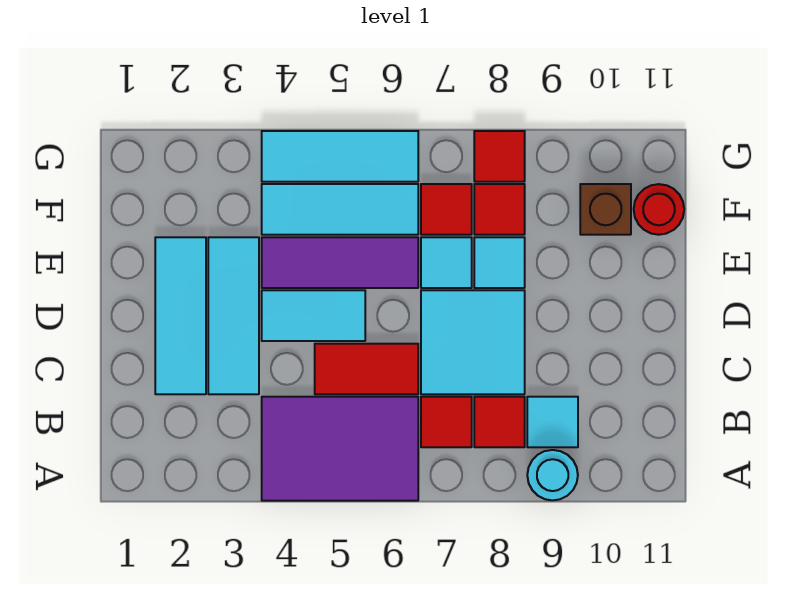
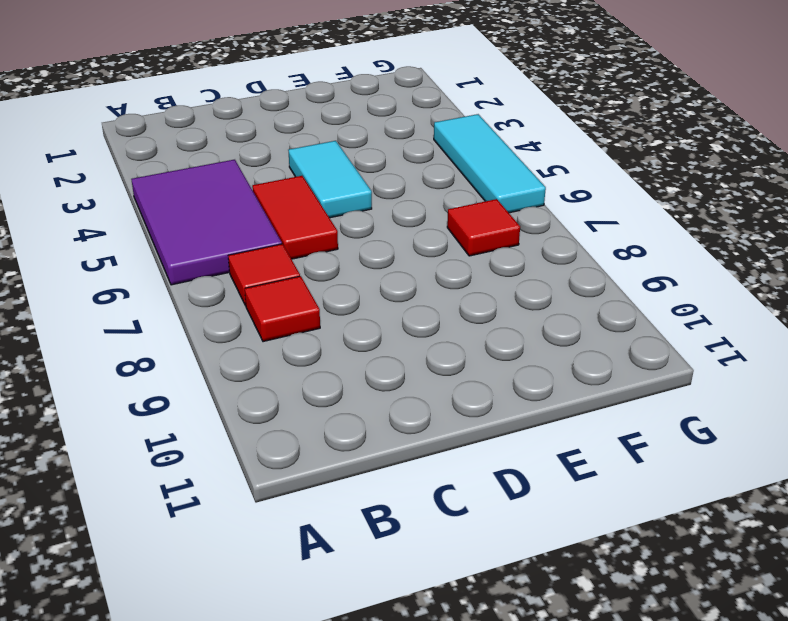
none -> cyan 1x1 round brick [527,450,578,500]
none -> cyan 1x1 tile [527,397,578,447]
none -> cyan 1x3 tile [155,237,206,394]

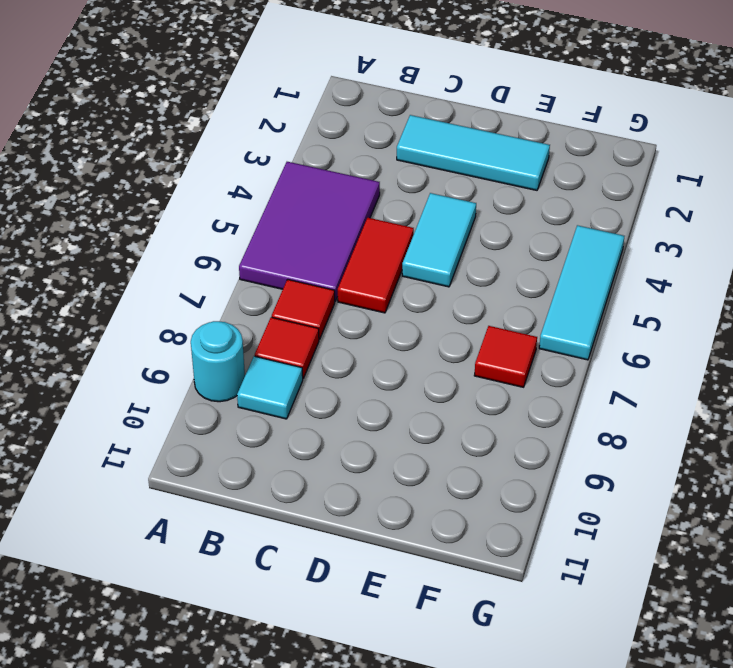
none -> cyan 1x3 tile [208,237,259,394]
none -> cyan 2x2 tile [421,290,525,394]
none -> purple 1x3 tile [262,237,418,288]

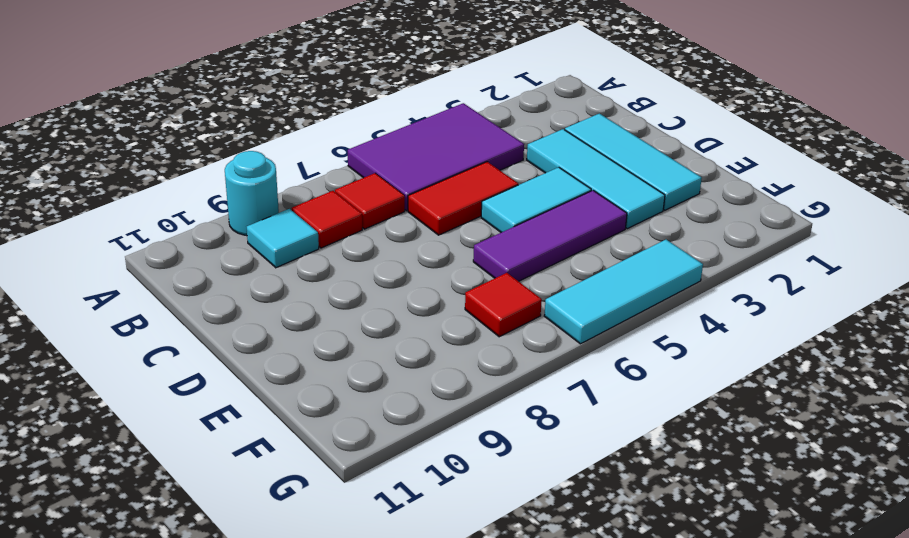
none -> cyan 2x2 tile [421,290,525,394]
none -> cyan 1x1 tile [421,237,472,288]
none -> cyan 1x1 tile [474,237,525,288]

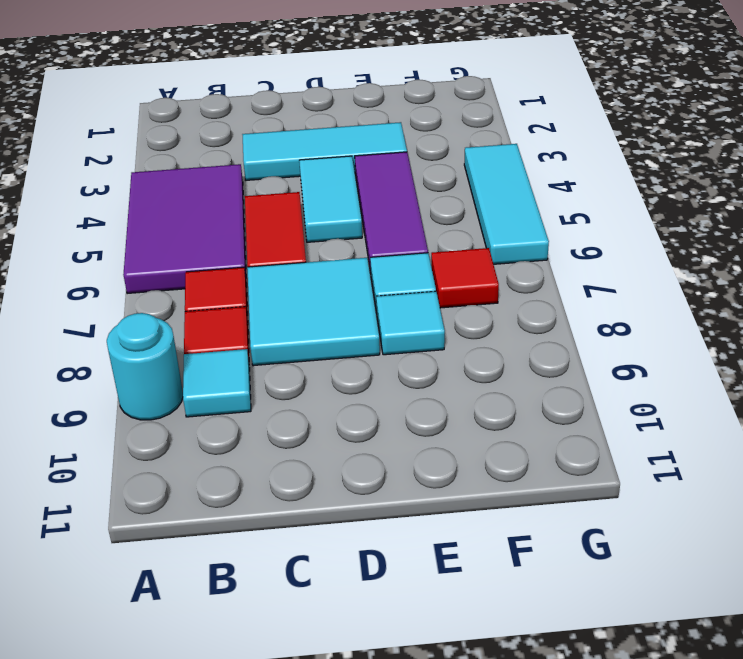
none -> cyan 1x3 tile [155,237,206,394]
none -> cyan 1x3 tile [262,184,418,235]
none -> red 1x1 tile [474,184,525,235]

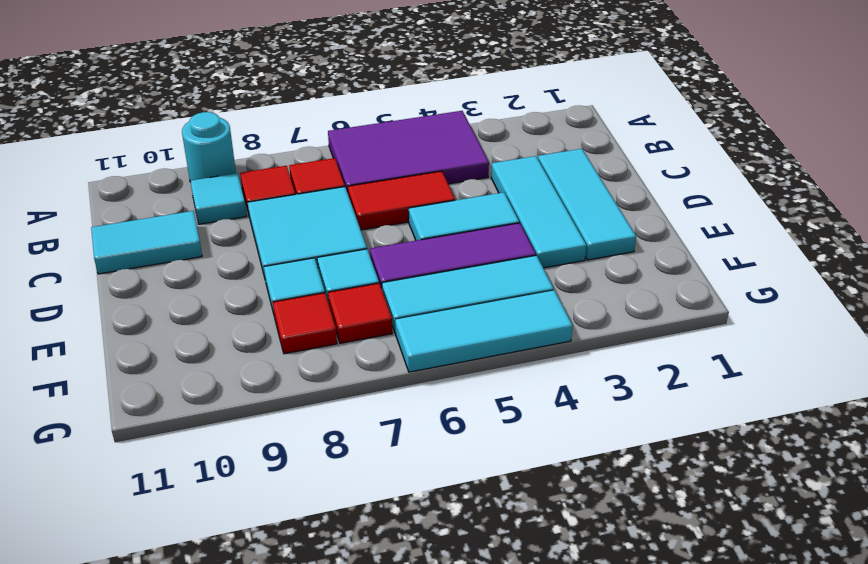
cyan 1x2 tile [91,211,202,274] -> none
none -> brown 1x1 brick [580,184,631,235]
none -> red 1x1 round brick [634,184,684,235]
none -> red 1x1 tile [474,131,525,182]

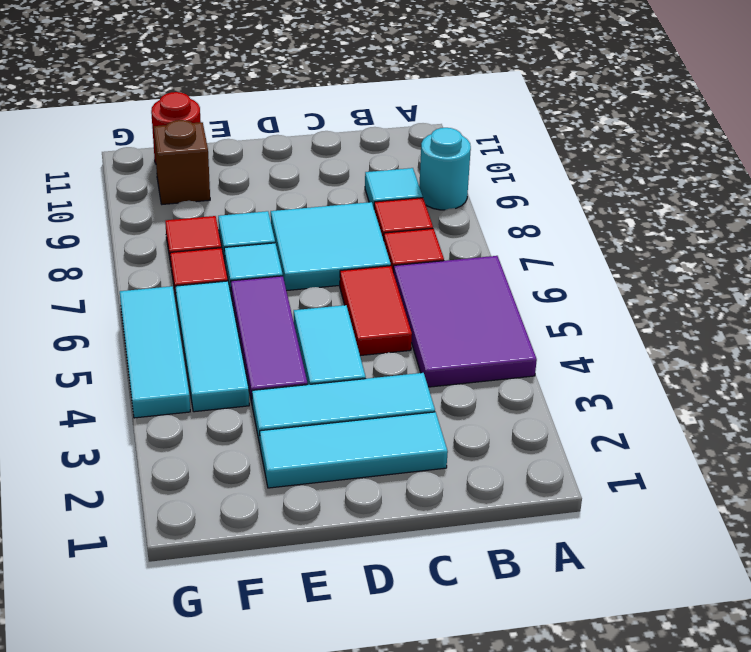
none -> red 1x1 tile [474,131,525,182]

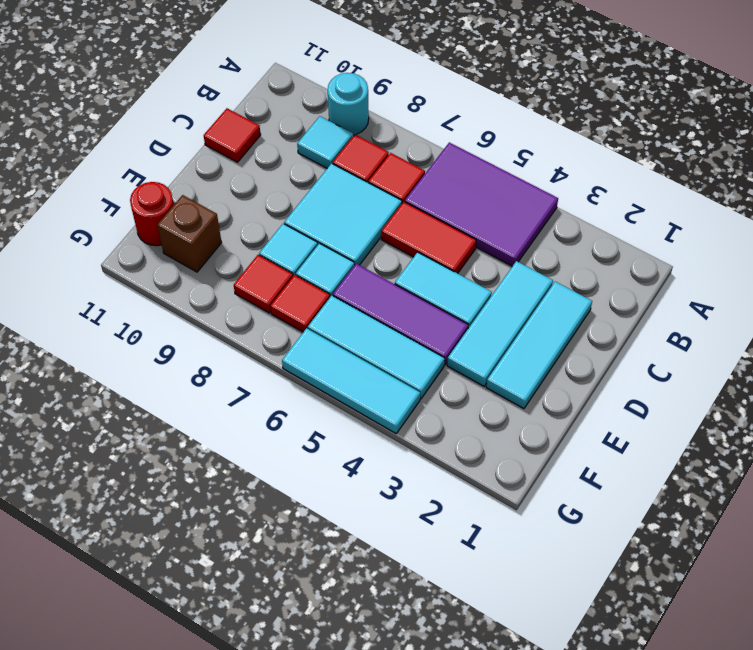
red 1x1 tile [204,108,261,162] -> red 1x1 tile moved to [474,131,525,182]

